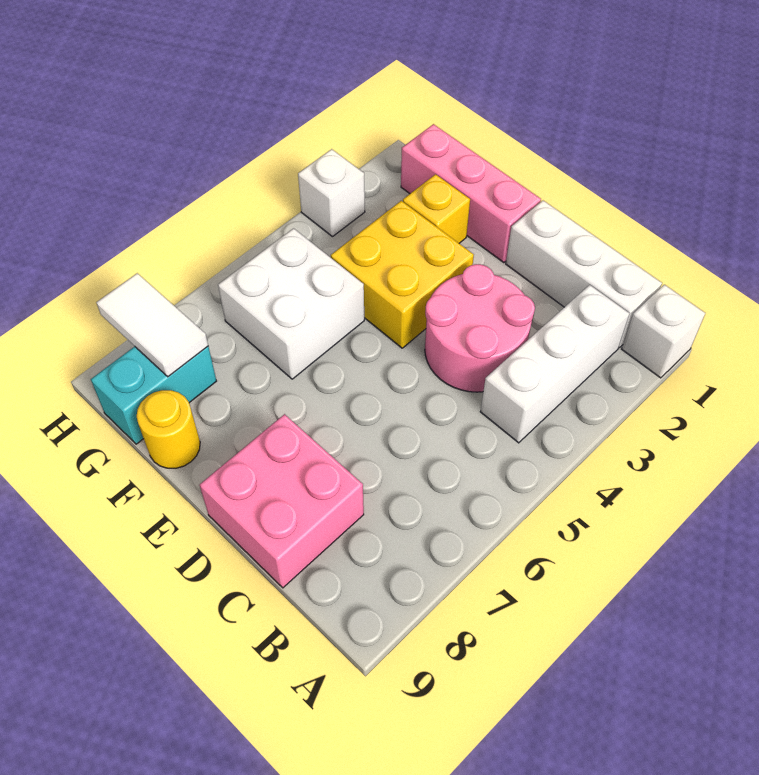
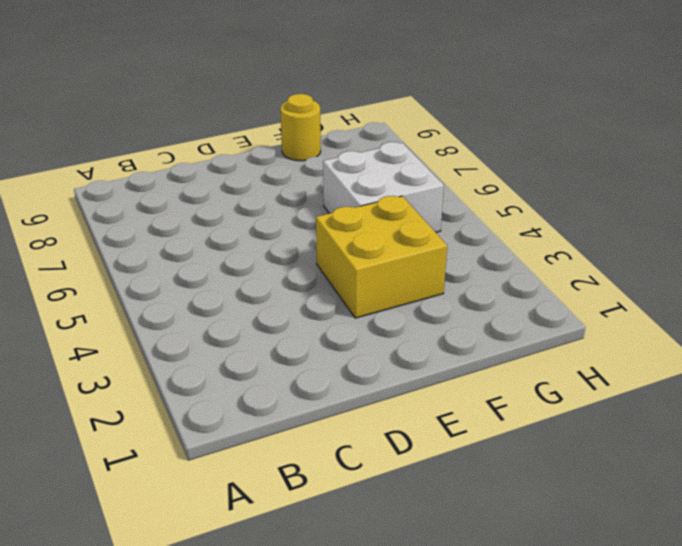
none -> white 1x1 brick [622,285,705,378]
none -> white 1x3 brick [506,201,662,348]
none -> white 1x3 brick [480,285,629,443]

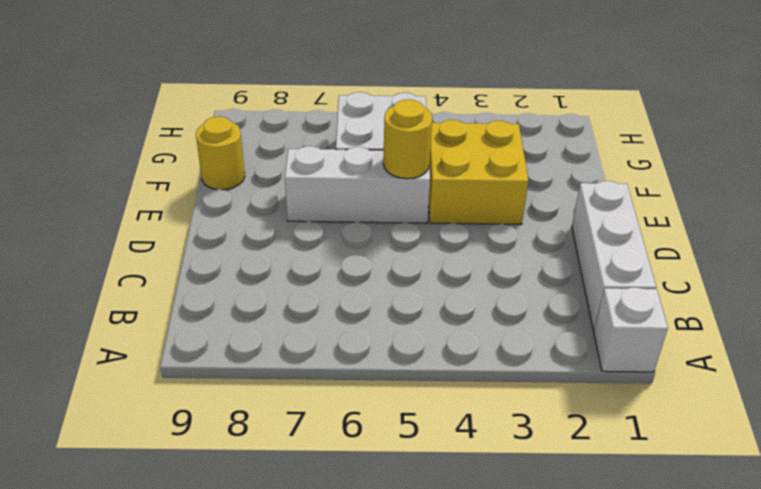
white 1x3 brick [285,146,430,223] -> white 1x3 brick moved to [480,285,629,443]
yellow 1x1 round brick [383,99,432,179] -> none
none -> pink 2x2 round brick [425,264,535,392]
none -> pink 2x2 brick [200,414,364,588]
none -> pink 1x3 brick [401,124,541,263]

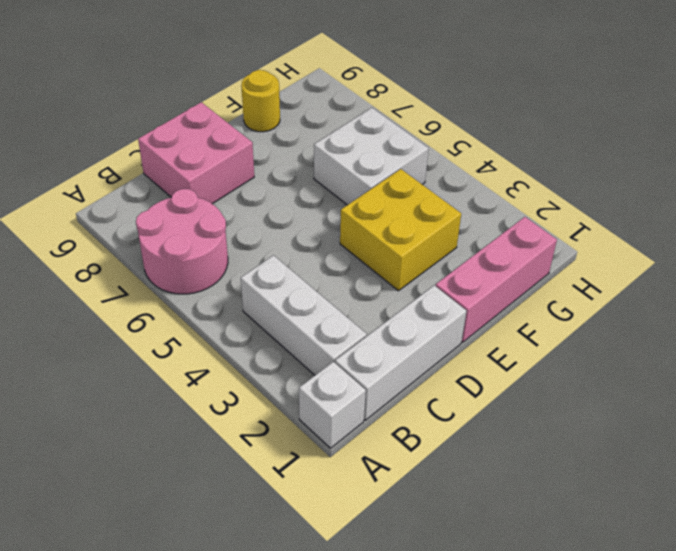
pink 2x2 round brick [136,189,228,294] -> pink 2x2 round brick moved to [425,264,535,392]
none -> yellow 1x1 brick [403,174,470,243]
none -> cyan 1x2 brick [91,346,216,444]
none -> white 1x1 brick [298,149,365,237]

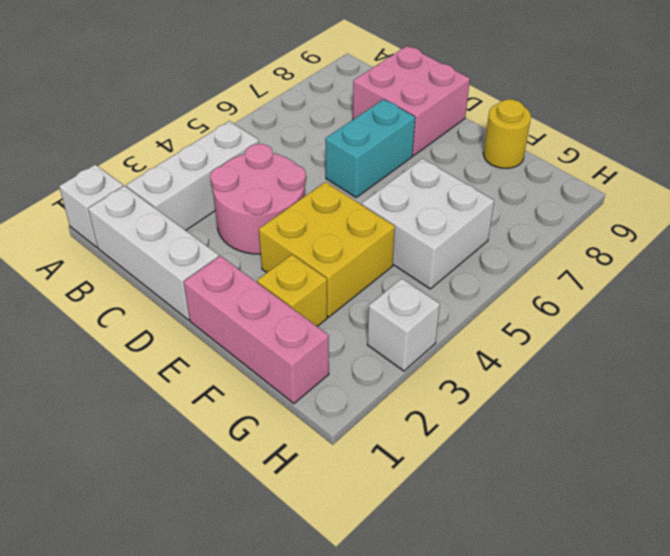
cyan 1x2 brick [325,99,415,197] -> cyan 1x2 brick moved to [91,346,216,444]
none -> white 1x2 tile [96,273,208,377]

